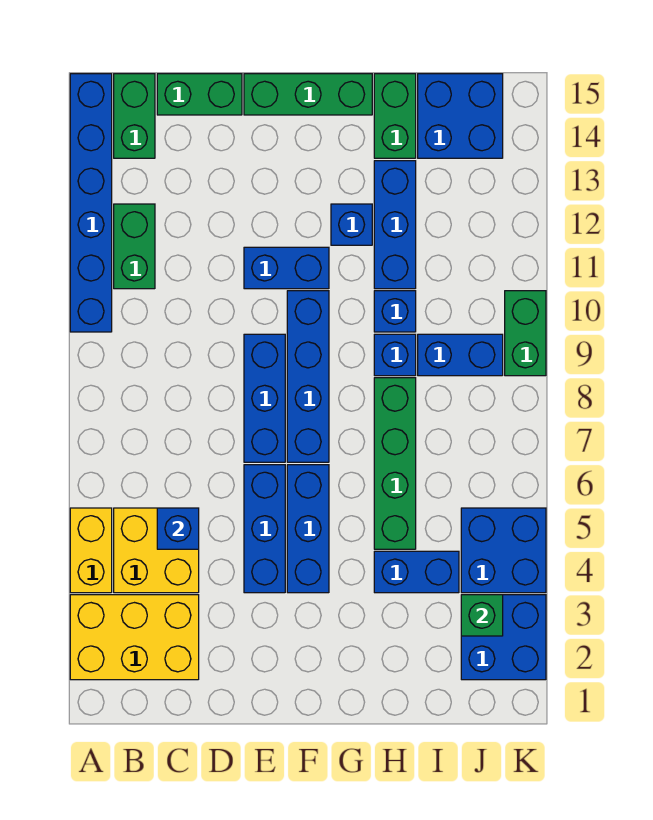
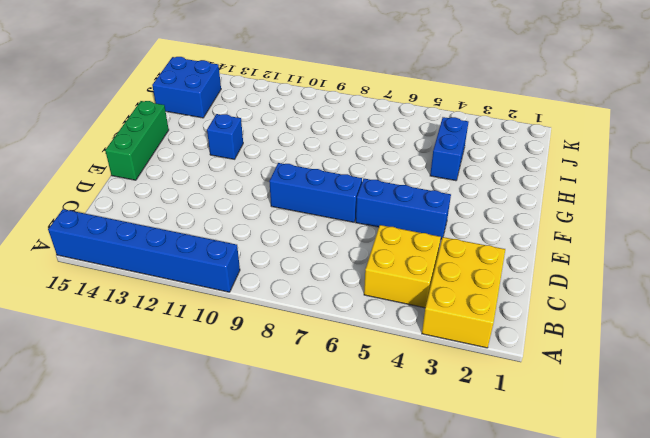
none -> yellow 1x2 brick [70,508,112,593]
none -> green 1x2 brick [114,204,155,289]
none -> green 1x2 brick [114,74,155,158]

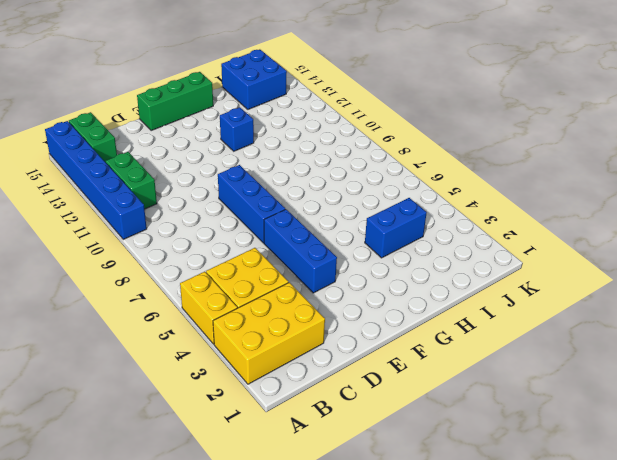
none -> green 1x2 brick [157,74,242,115]
none -> blue 1x2 brick [244,247,329,289]
none -> blue 1x3 brick [287,465,329,593]

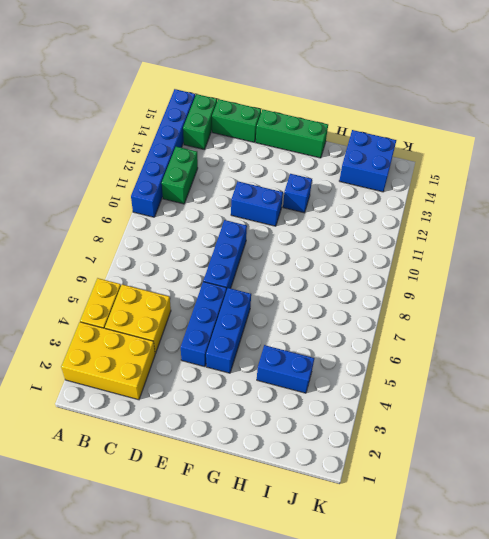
none -> blue 1x4 brick [287,291,329,462]
none -> green 1x4 brick [374,378,416,549]
none -> blue 1x1 brick [374,334,416,376]

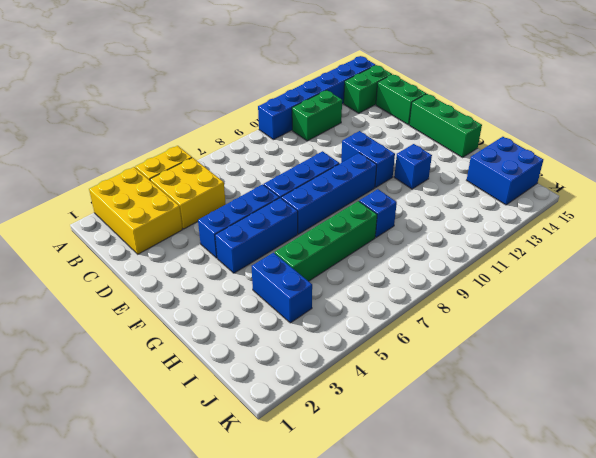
none -> blue 1x1 brick [374,291,416,332]
none -> blue 1x3 brick [374,161,416,289]
none -> green 1x2 brick [374,74,416,158]

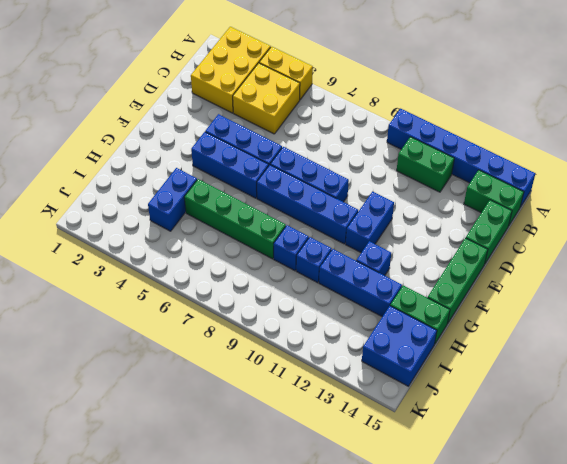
none -> blue 1x2 brick [418,334,503,376]
none -> blue 2x2 brick [461,595,546,680]
none -> blue 2x2 brick [461,508,546,593]

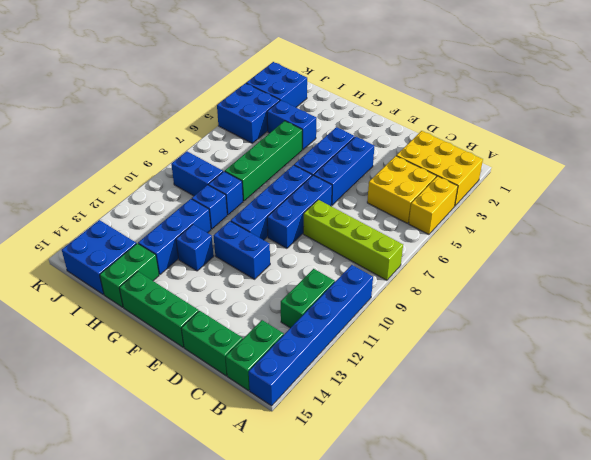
lime 1x4 brick [303,200,403,280] -> none
none -> green 1x2 brick [505,291,546,376]
none -> blue 1x1 brick [157,508,199,549]
none -> green 1x1 brick [461,595,503,636]

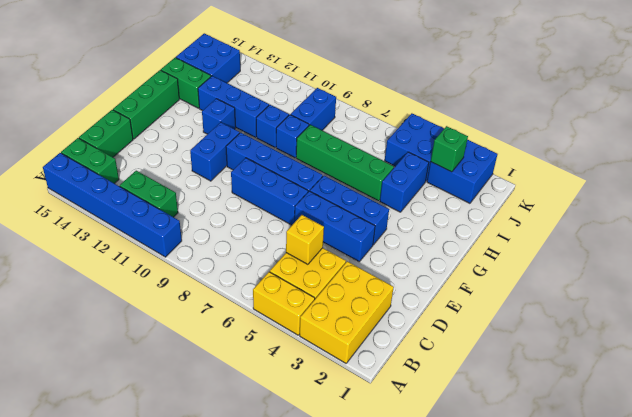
yellow 1x1 brick [286,215,324,264] -> blue 1x1 brick [157,508,199,549]
none -> green 1x2 brick [505,291,546,376]

